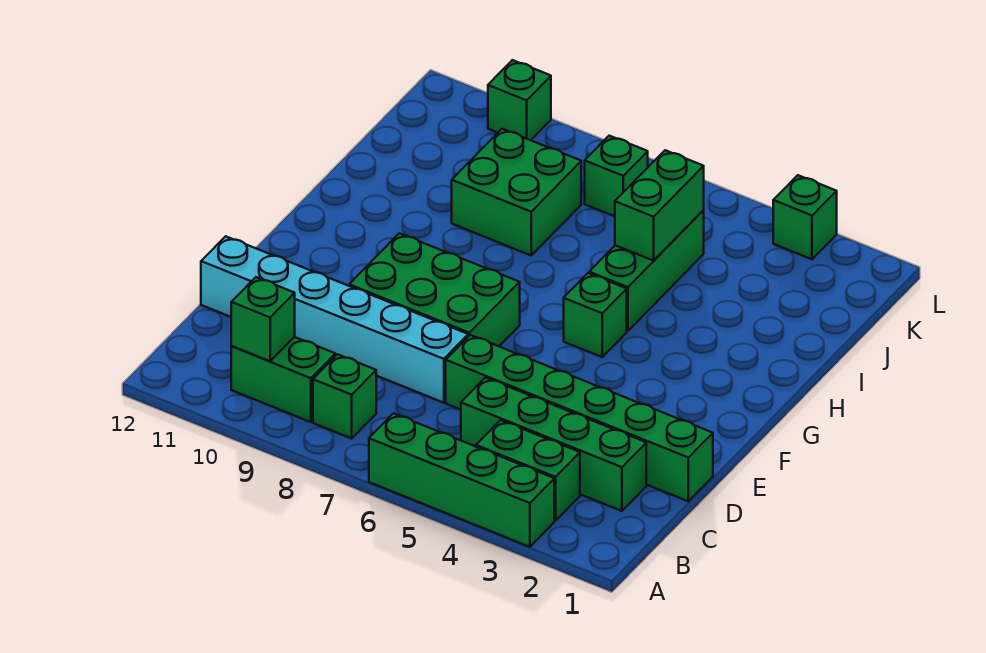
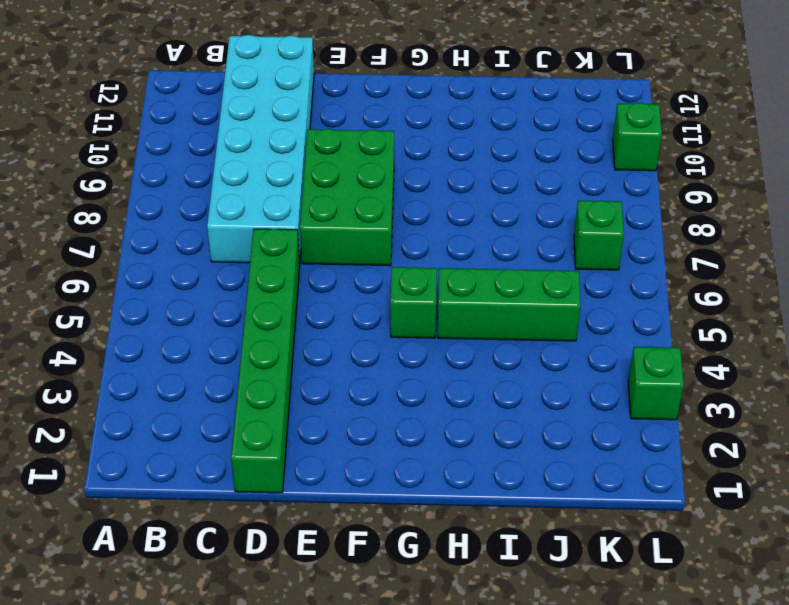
cyan 2x6 brick [207,35,314,263] -> cyan 1x6 brick [201,236,468,403]
none -> green 1x4 brick [369,413,554,547]
none -> green 1x2 brick [476,420,580,521]
none -> green 1x1 brick [313,354,376,438]

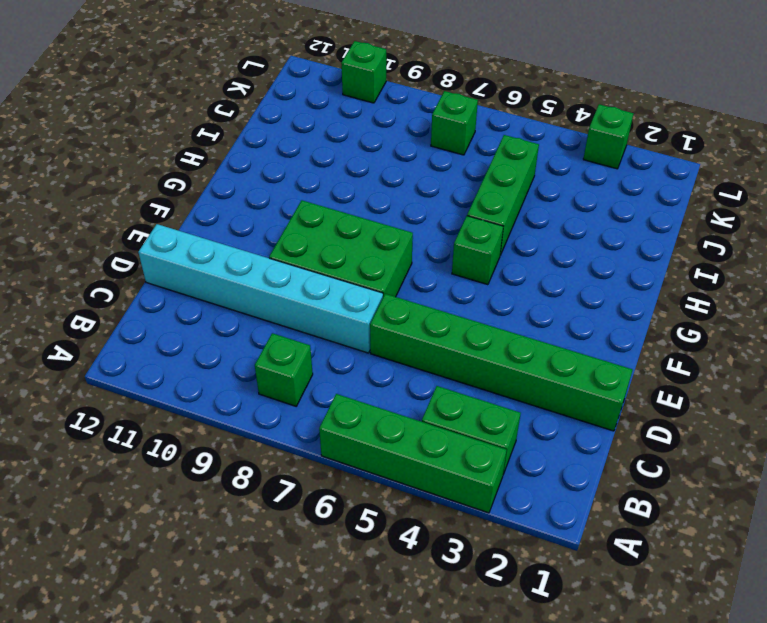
none -> green 1x2 brick [231,337,335,422]
none -> green 1x4 brick [461,378,646,511]
none -> green 2x2 brick [452,129,581,255]

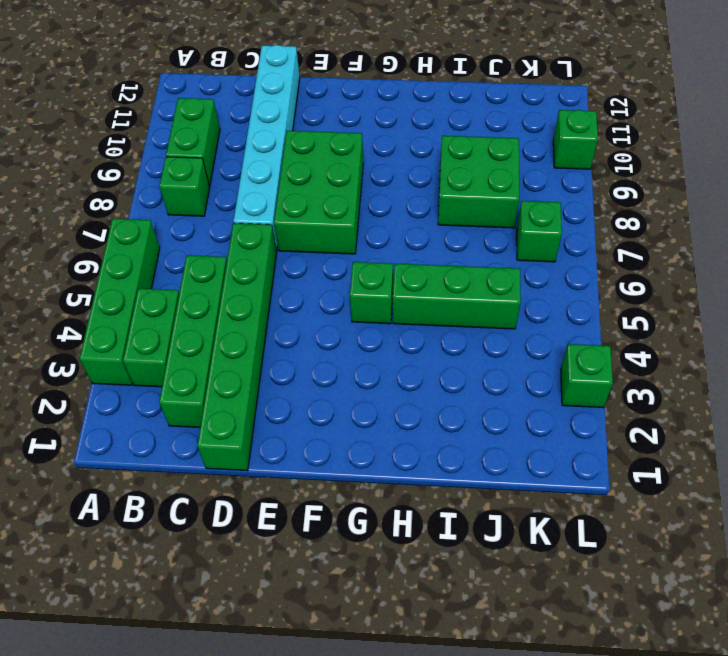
none -> green 1x1 brick [231,277,295,361]
none -> green 1x2 brick [615,150,704,261]

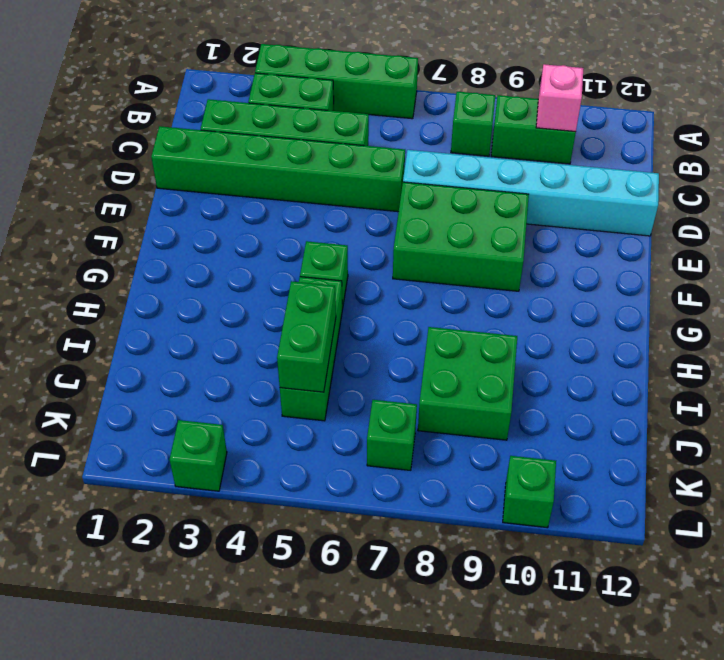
pink 1x1 brick [536,64,583,132] -> green 1x1 brick [231,277,295,361]

